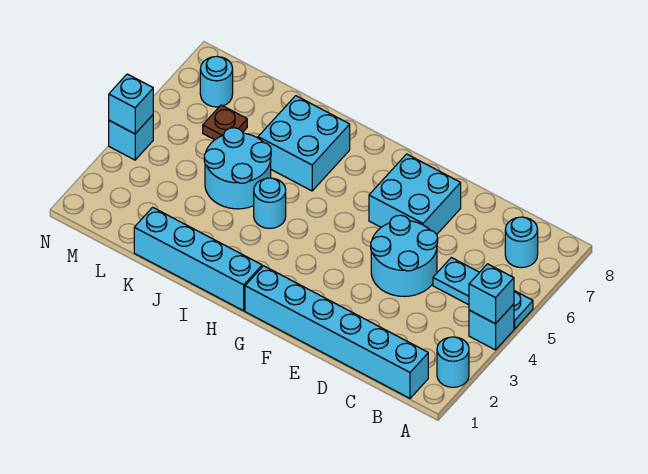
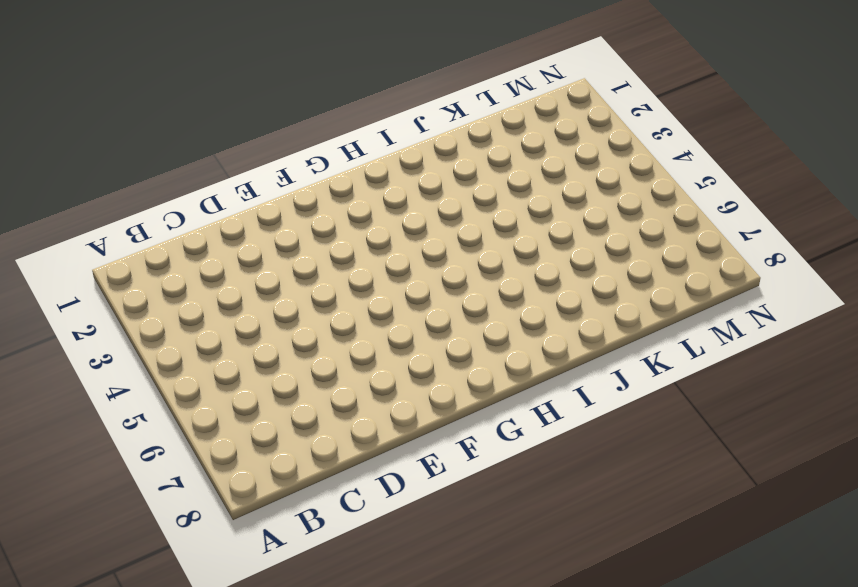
none -> cyan 1x1 round brick [437,337,469,387]
none -> cyan 1x1 brick [469,304,514,350]
none -> cyan 1x3 plate [433,258,533,329]

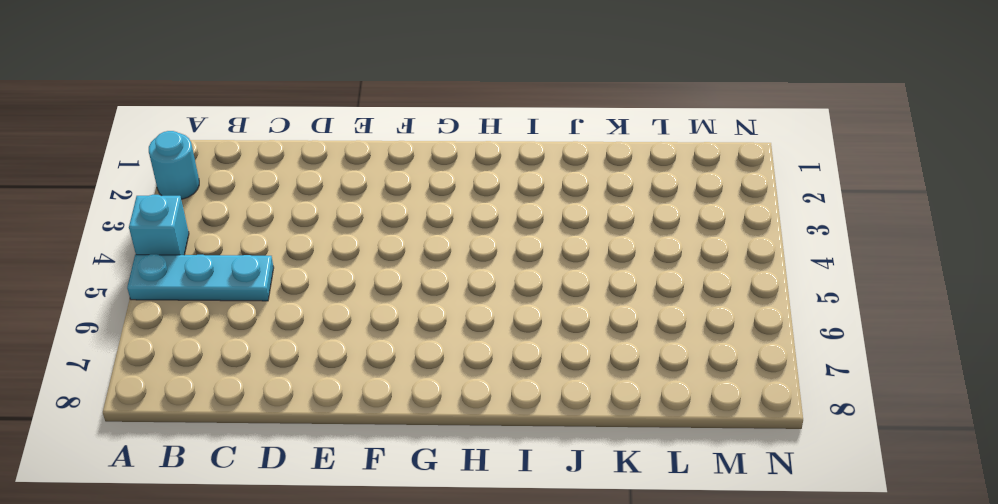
none -> cyan 1x6 brick [245,266,428,398]
none -> cyan 1x1 round brick [505,217,538,268]
none -> cyan 2x2 round brick [371,215,438,297]

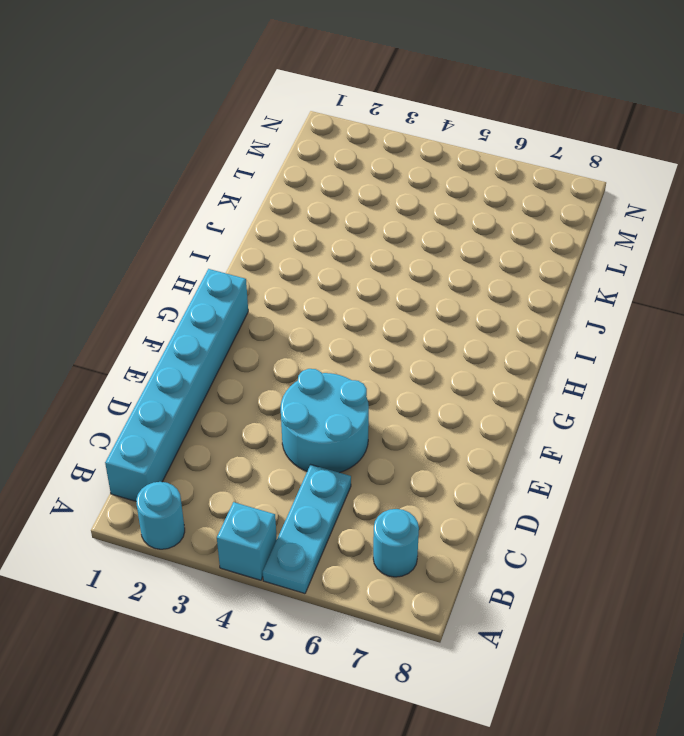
none -> cyan 2x2 brick [369,154,461,234]
none -> cyan 1x4 brick [134,207,262,311]
none -> cyan 1x1 round brick [254,178,286,228]

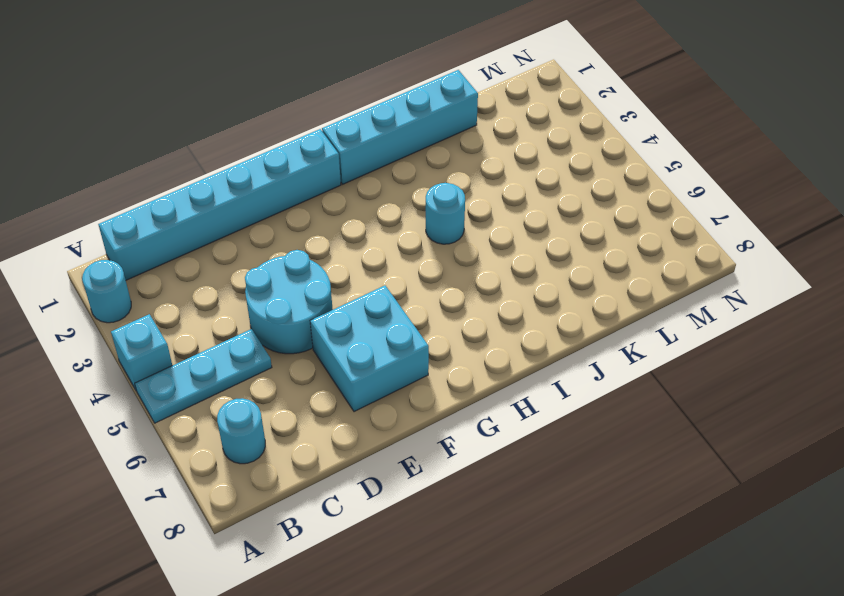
none -> cyan 2x2 brick [258,96,350,191]
none -> cyan 2x2 round brick [204,128,271,209]
none -> brown 1x1 plate [203,105,247,140]

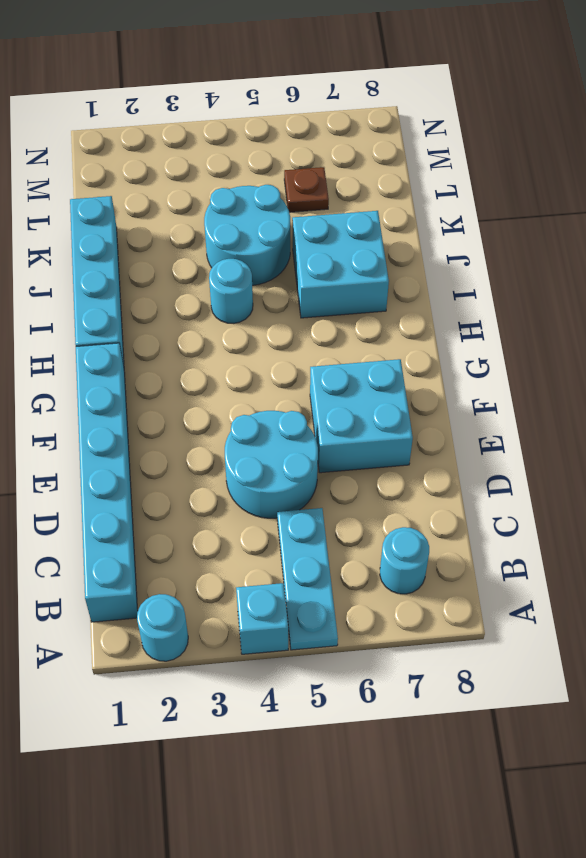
none -> cyan 1x1 round brick [200,56,233,107]
none -> cyan 1x1 brick [109,115,153,160]
none -> cyan 1x1 brick [469,264,514,324]

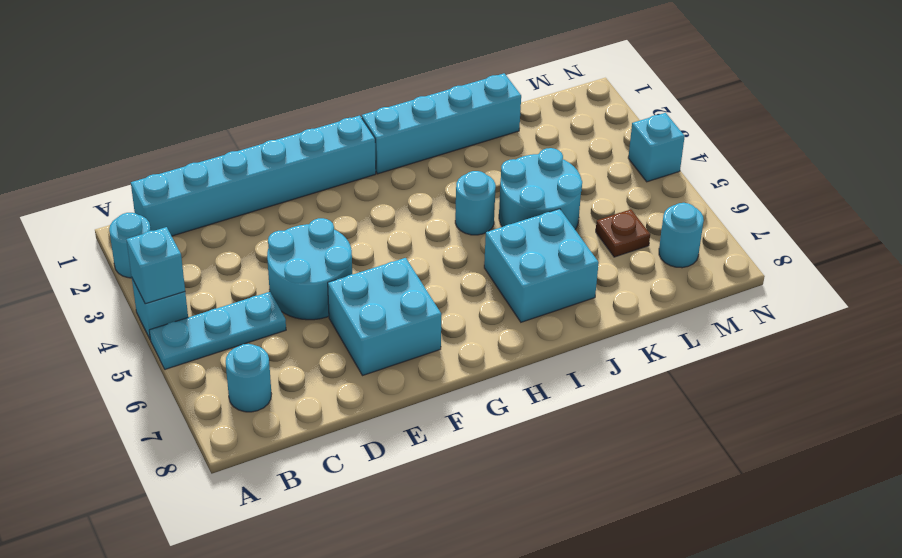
none -> cyan 1x1 brick [109,74,153,134]

